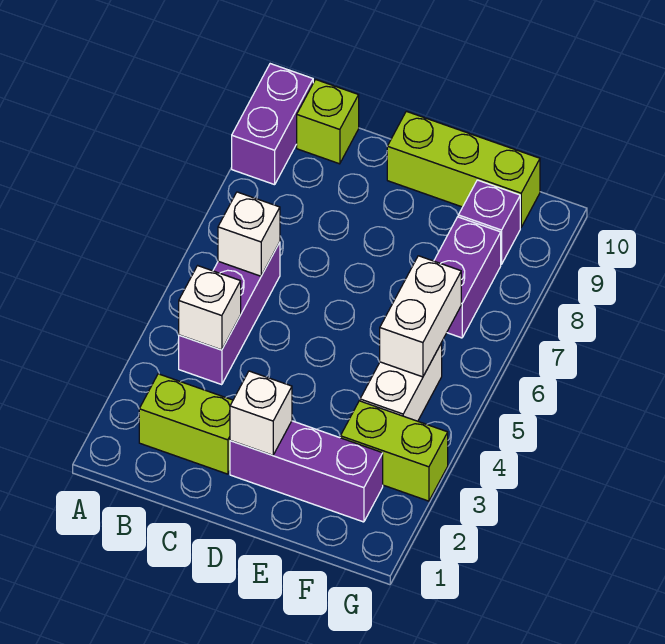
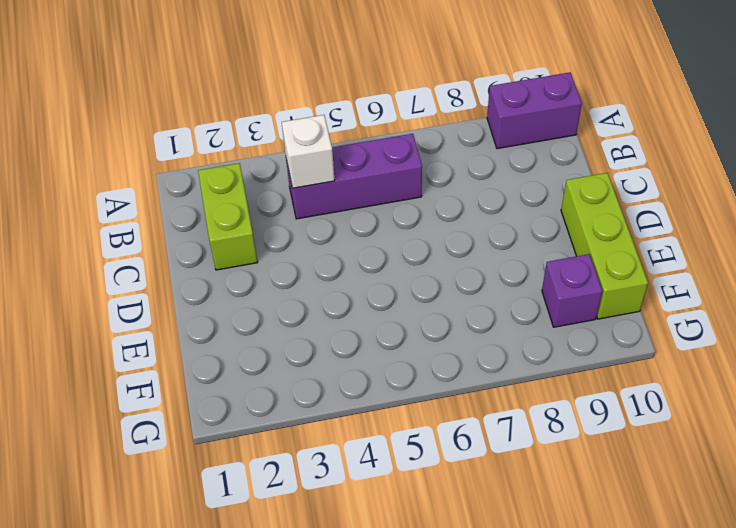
none -> lime 1x1 brick [297,80,359,164]
none -> purple 1x3 brick [230,421,383,522]
none -> lime 1x2 brick [340,401,448,501]

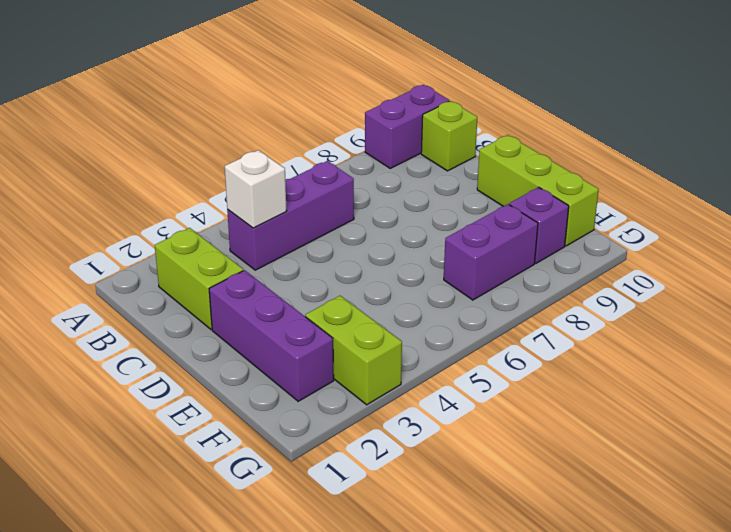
none -> white 1x2 brick [360,343,442,421]
none -> white 1x1 brick [218,192,280,276]
none -> white 1x1 brick [230,371,292,455]

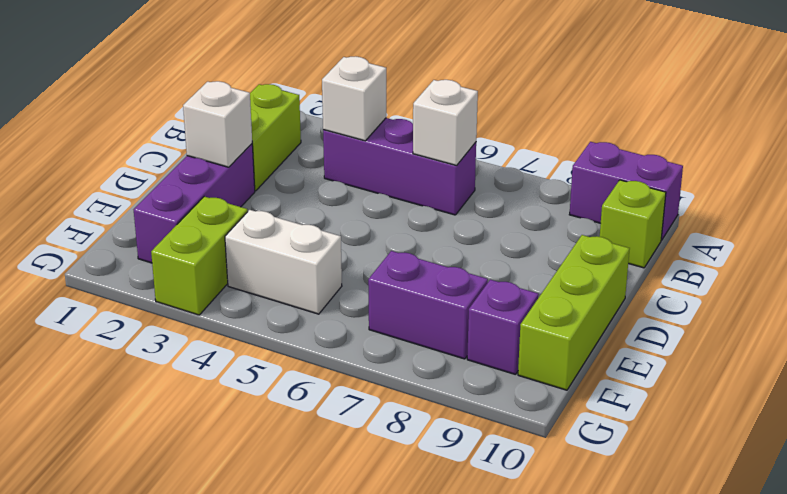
none -> white 1x2 brick [380,256,461,377]

